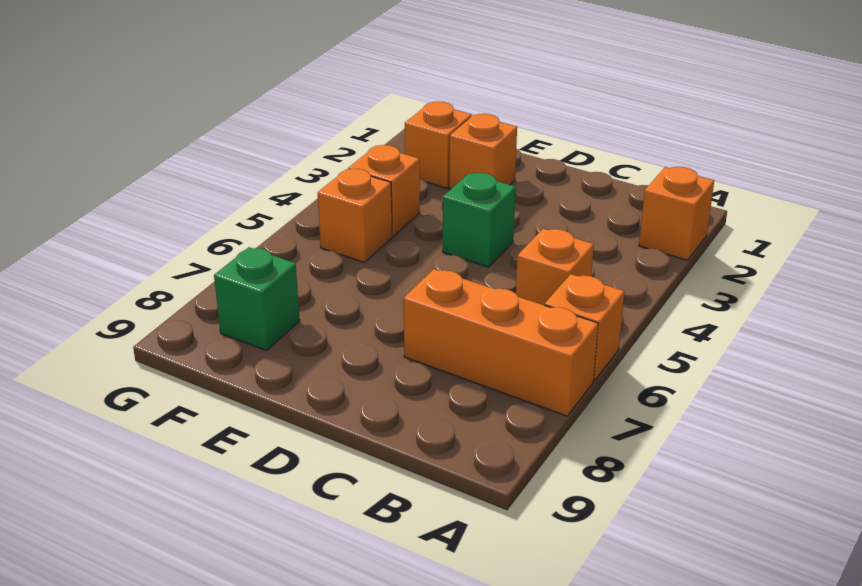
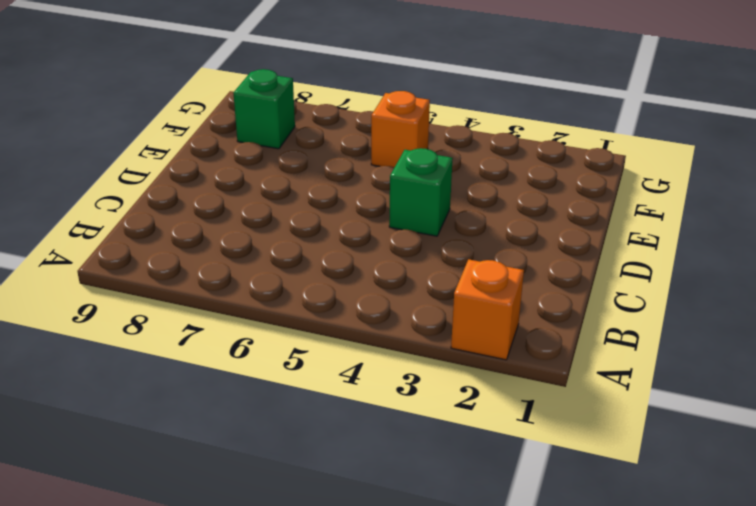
none -> orange 1x1 brick [545,274,624,381]
none -> orange 1x3 brick [404,269,598,416]

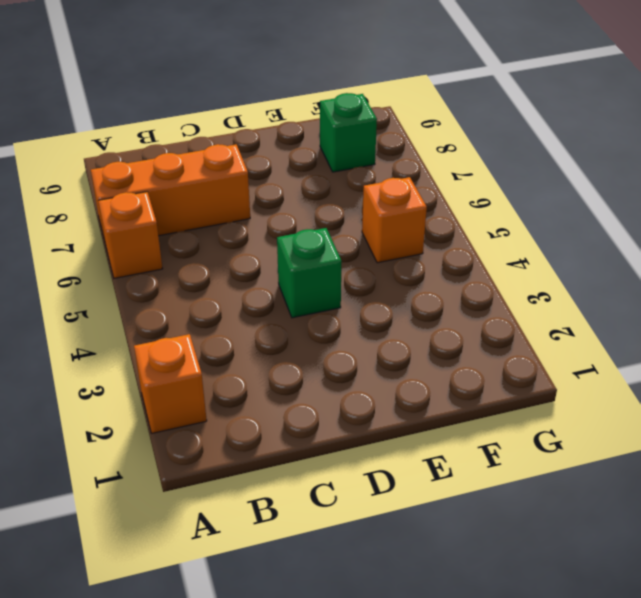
none -> orange 1x1 brick [516,229,594,305]
none -> orange 1x1 brick [449,114,517,189]

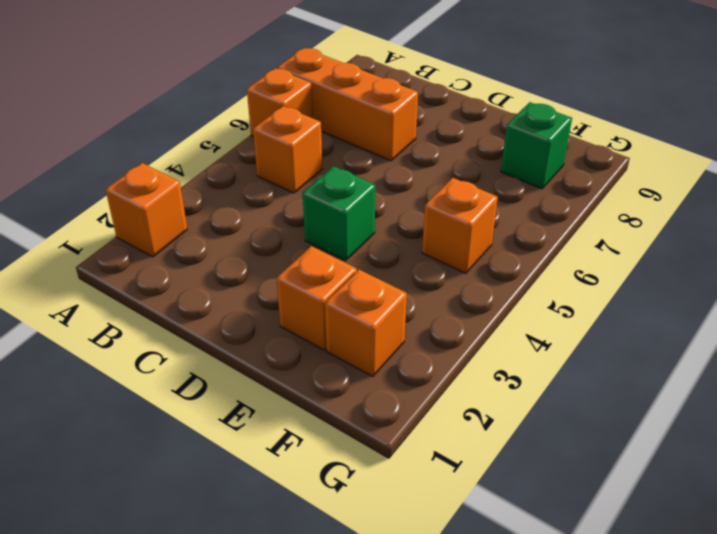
none -> orange 1x1 brick [348,145,420,236]

